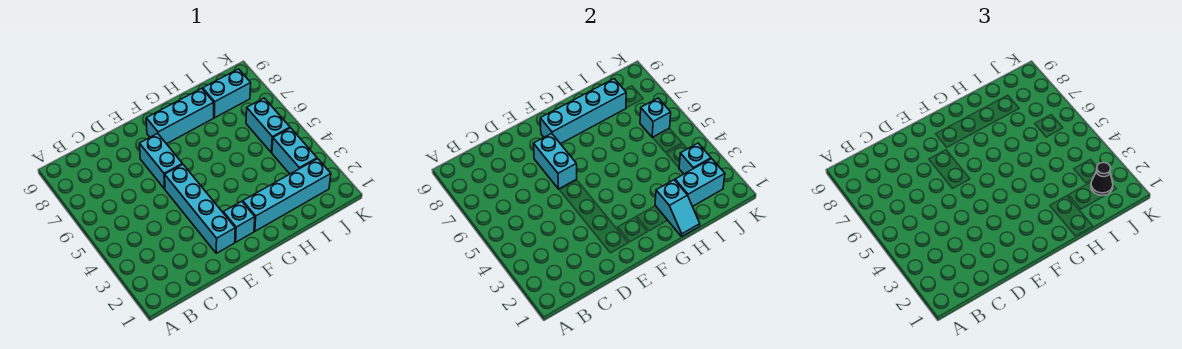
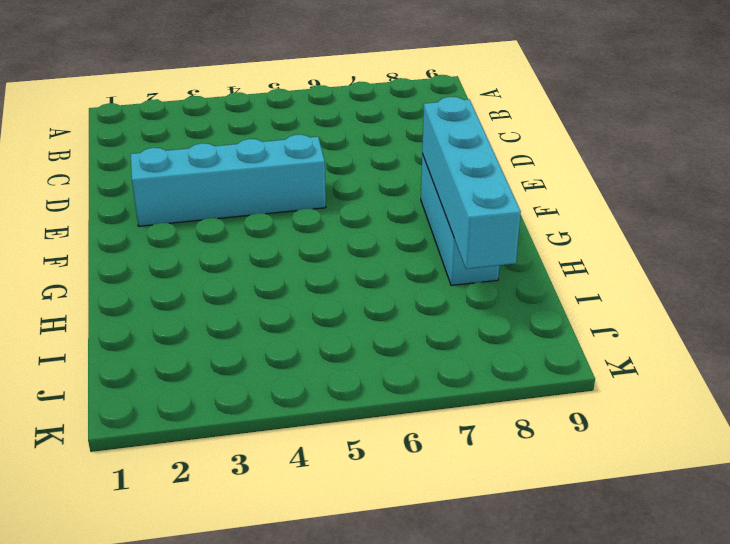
none -> cyan 1x2 brick [139,133,182,189]
none -> cyan 1x1 brick [223,201,255,242]
none -> cyan 1x4 brick [243,159,331,231]

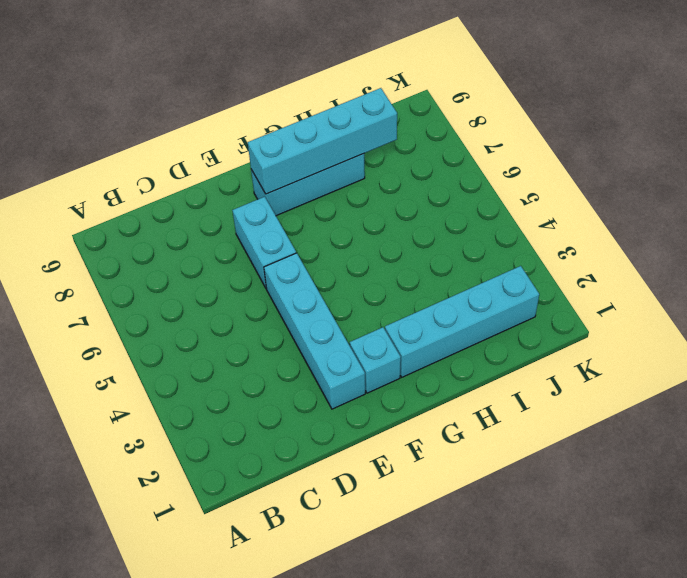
none -> cyan 1x2 brick [203,69,251,118]
none -> cyan 1x2 brick [272,128,317,174]
none -> cyan 1x2 brick [246,98,290,152]

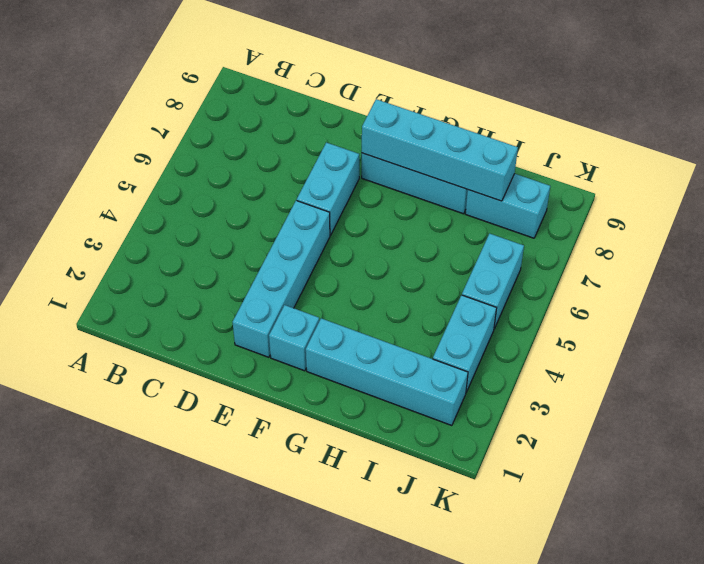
none -> cyan 1x2 brick [533,133,577,189]
none -> cyan 1x2 slope [655,180,700,236]
none -> cyan 1x2 brick [675,159,725,206]

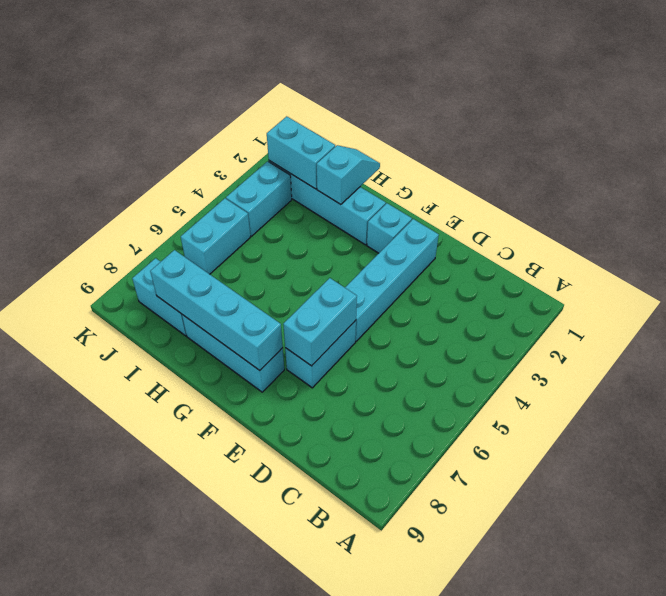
none -> cyan 1x1 brick [679,143,711,174]
none -> cyan 1x1 brick [640,98,671,138]
none -> black 1x1 cone [1091,162,1113,195]

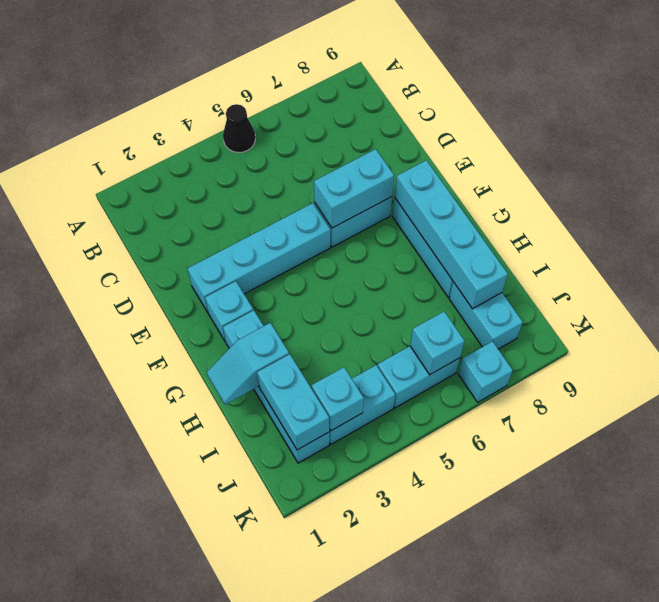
black 1x1 cone [223,104,255,153] -> black 1x1 cone moved to [1091,162,1113,195]
cyan 1x1 brick [458,341,513,402] -> none

